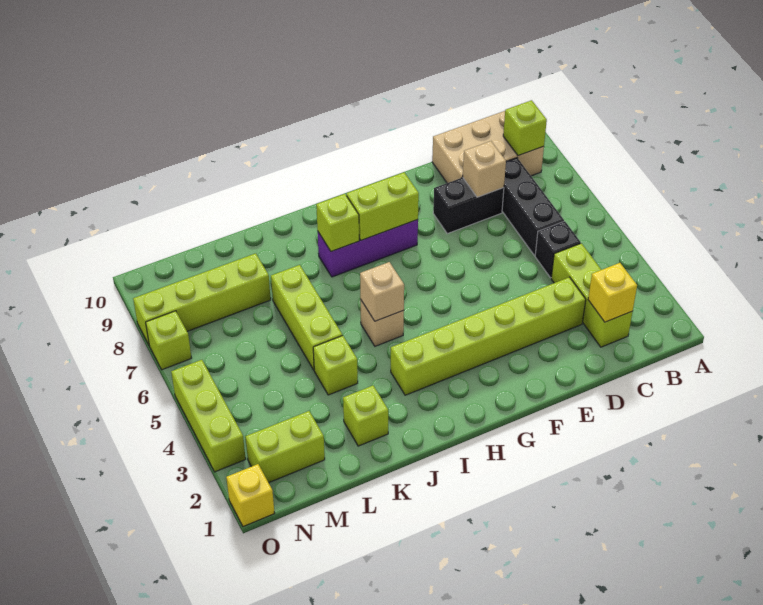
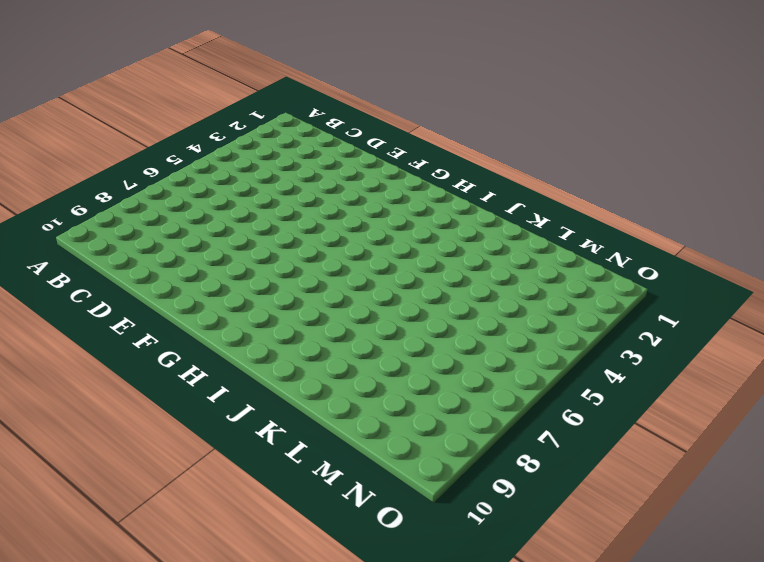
none -> tan 2x3 brick [432,111,544,183]
none -> lime 1x3 brick [551,243,633,347]
none -> black 1x1 brick [535,221,581,278]

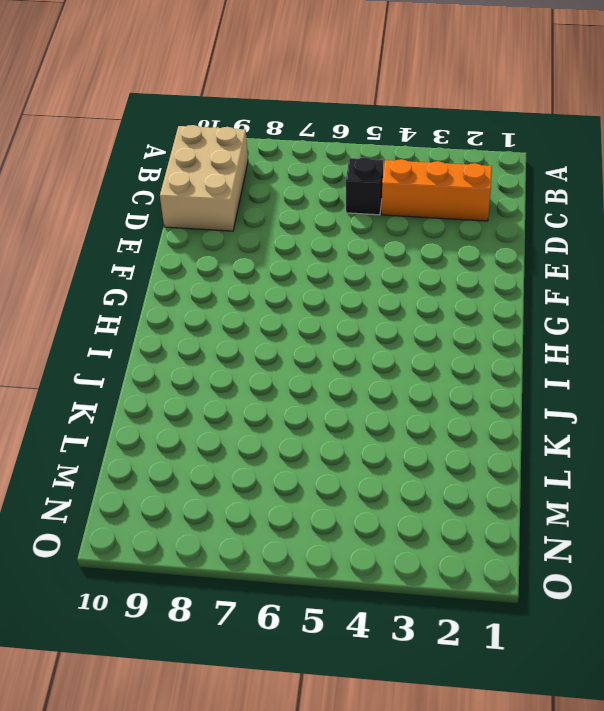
orange 1x3 brick [382,159,492,221] -> lime 1x3 brick [551,243,633,347]
none -> black 1x3 brick [502,158,564,256]
none -> lime 1x6 brick [391,277,586,395]
none -> black 1x2 brick [433,178,504,234]

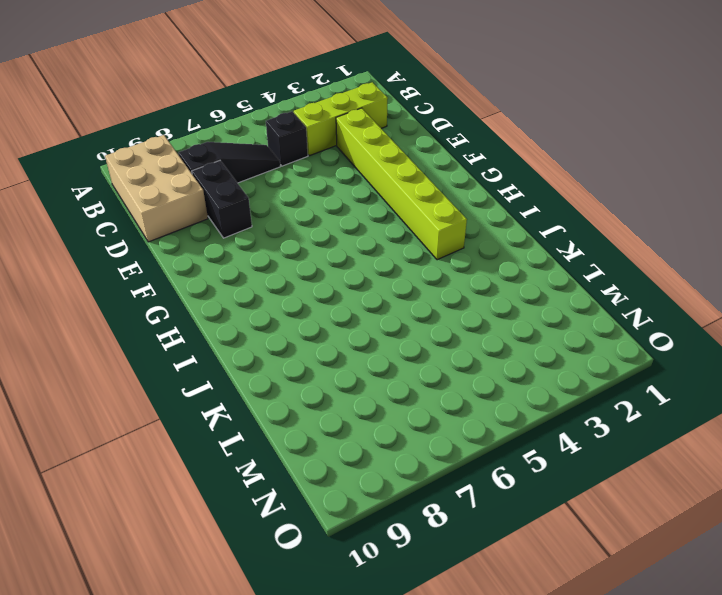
black 1x3 slope [178,142,280,183] -> black 1x3 brick [502,158,564,256]
none -> purple 1x3 brick [318,220,418,277]
none -> tan 1x1 brick [360,299,404,346]
none -> lime 1x1 brick [343,386,388,446]

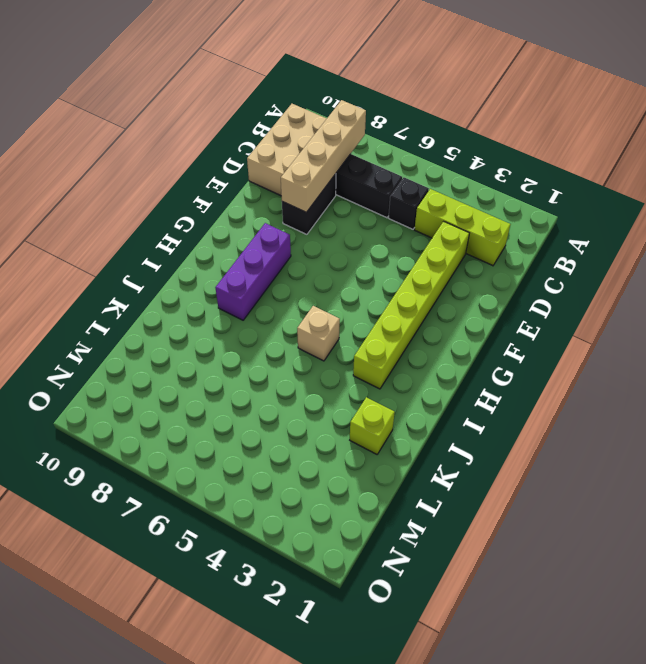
tan 1x4 brick [281,100,366,212] -> tan 1x1 brick [463,141,506,197]
none -> lime 1x1 brick [313,336,358,395]
none -> lime 1x3 brick [271,265,342,370]
none -> lime 1x4 brick [133,253,271,345]

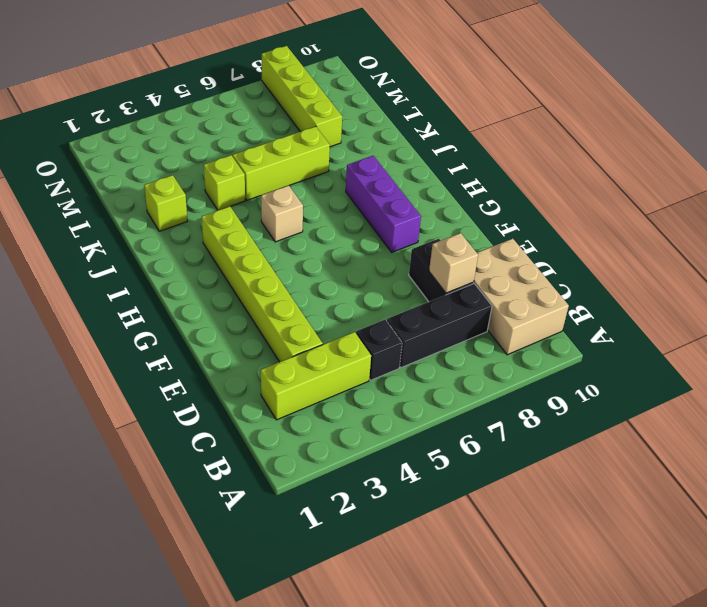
none -> lime 1x2 brick [245,411,325,483]
none -> yellow 1x1 brick [226,464,275,527]
none -> lime 1x3 brick [171,360,246,472]

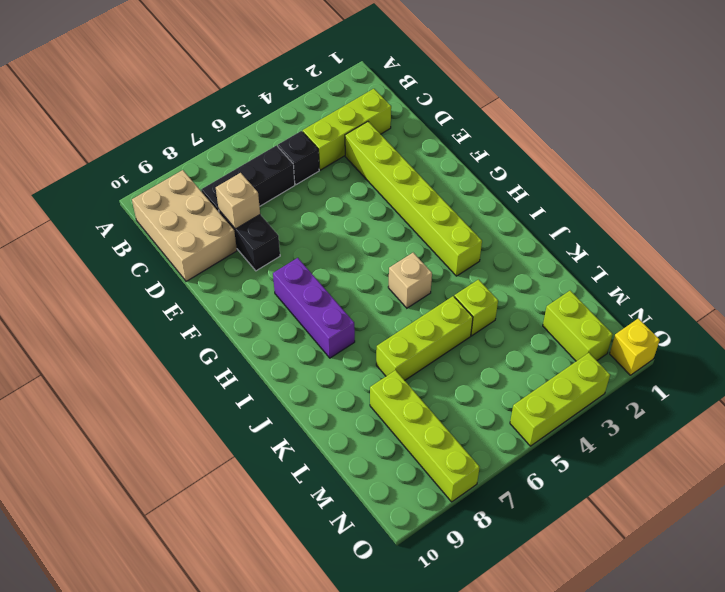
none -> lime 1x1 brick [343,386,388,446]
none -> lime 1x1 brick [146,311,191,370]
none -> lime 1x1 brick [503,100,547,156]

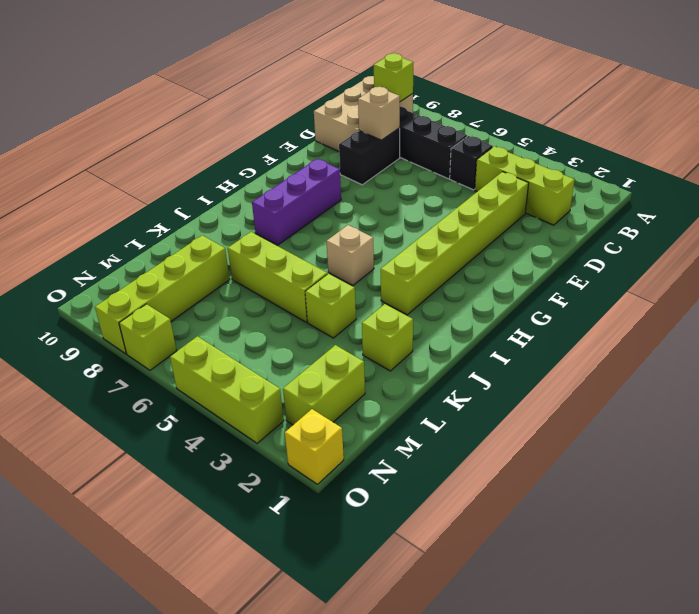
none -> yellow 1x1 brick [588,263,637,322]
none -> lime 1x2 brick [347,172,419,240]
none -> tan 1x1 brick [360,262,404,321]

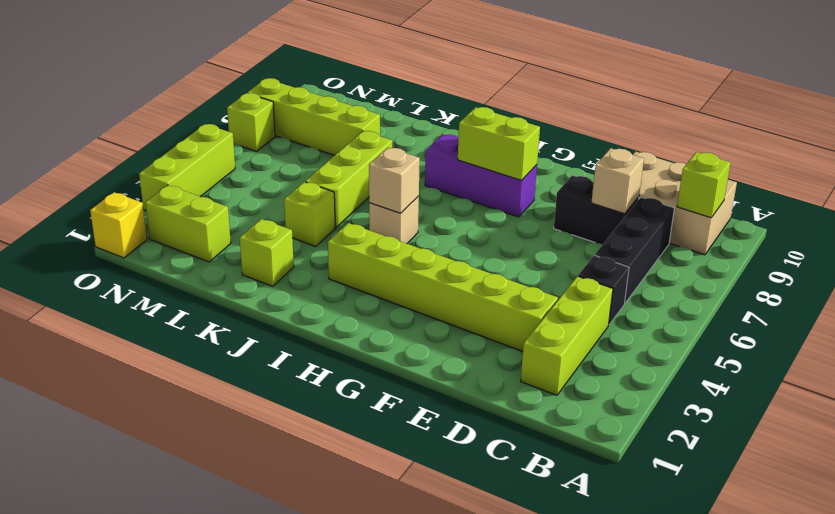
none -> yellow 1x1 brick [588,263,637,322]
none -> lime 1x1 brick [316,194,359,252]

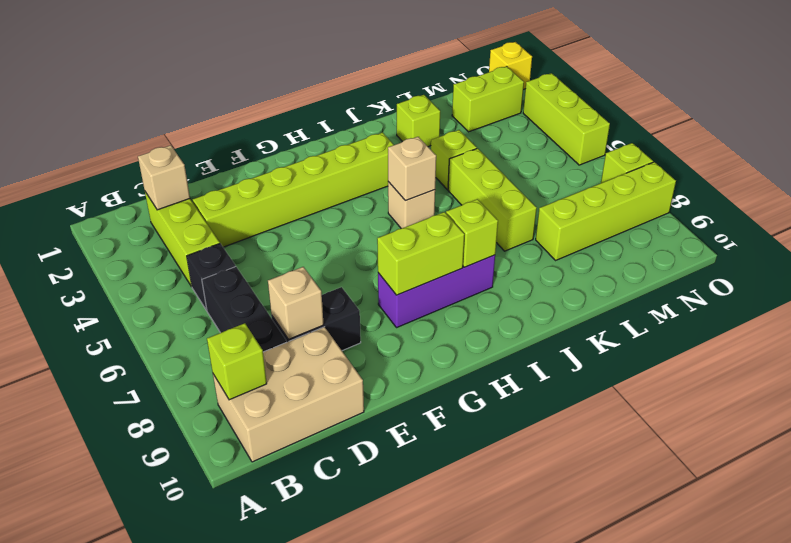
tan 1x1 brick [138,145,190,210] -> yellow 1x1 brick [588,263,637,322]

